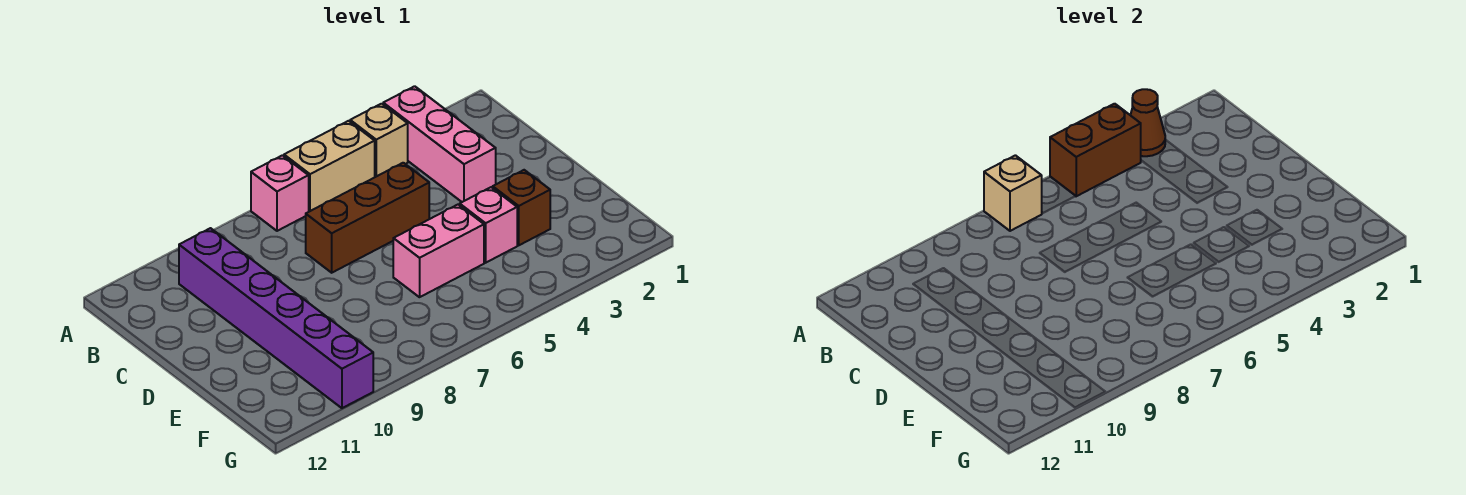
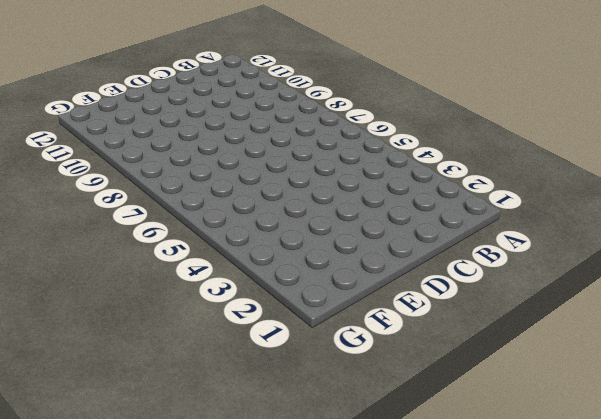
none -> pink 1x3 brick [383,86,496,202]
none -> tan 1x1 brick [350,104,408,177]
none -> tan 1x2 brick [284,121,375,212]

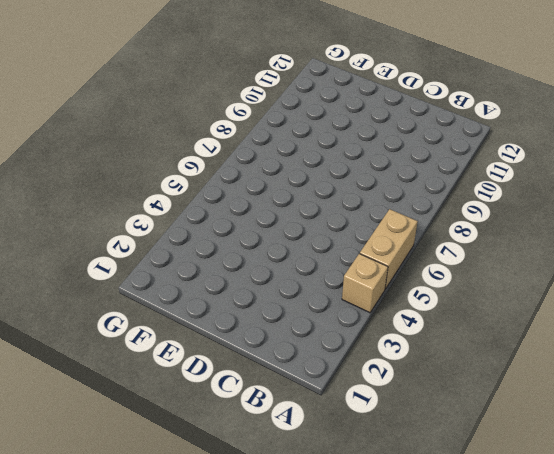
none -> pink 1x3 brick [383,86,496,202]
none -> pink 1x1 brick [251,155,309,231]
none -> purple 1x6 brick [179,228,373,408]

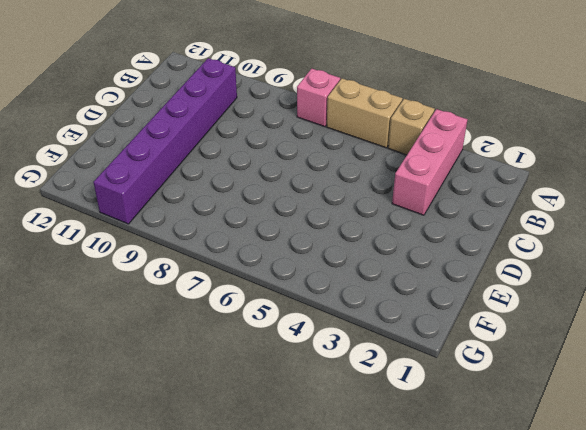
none -> brown 1x3 brick [306,163,429,273]
none -> brown 1x1 brick [493,170,550,245]
none -> pink 1x1 brick [460,187,517,263]

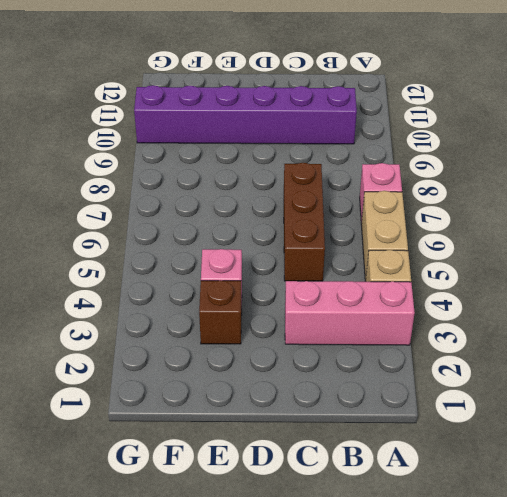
none -> pink 1x2 brick [393,205,484,297]
none -> brown 1x1 cone [1131,89,1165,156]
none -> brown 1x2 brick [1050,104,1141,196]

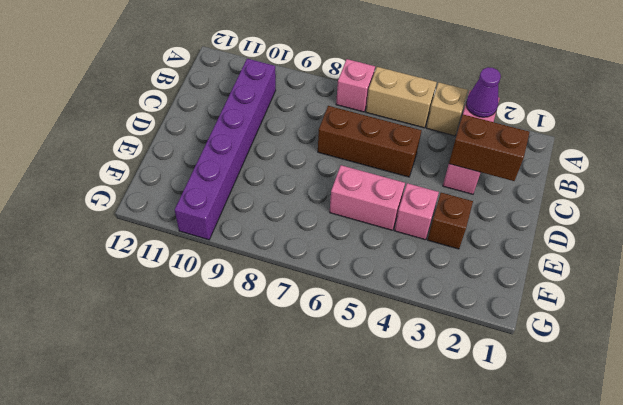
purple 1x1 cone [466,67,501,117] -> brown 1x1 cone [1131,89,1165,156]
brown 1x2 brick [449,114,530,181] -> brown 1x2 brick moved to [1050,104,1141,196]
none -> tan 1x1 brick [984,155,1042,231]

